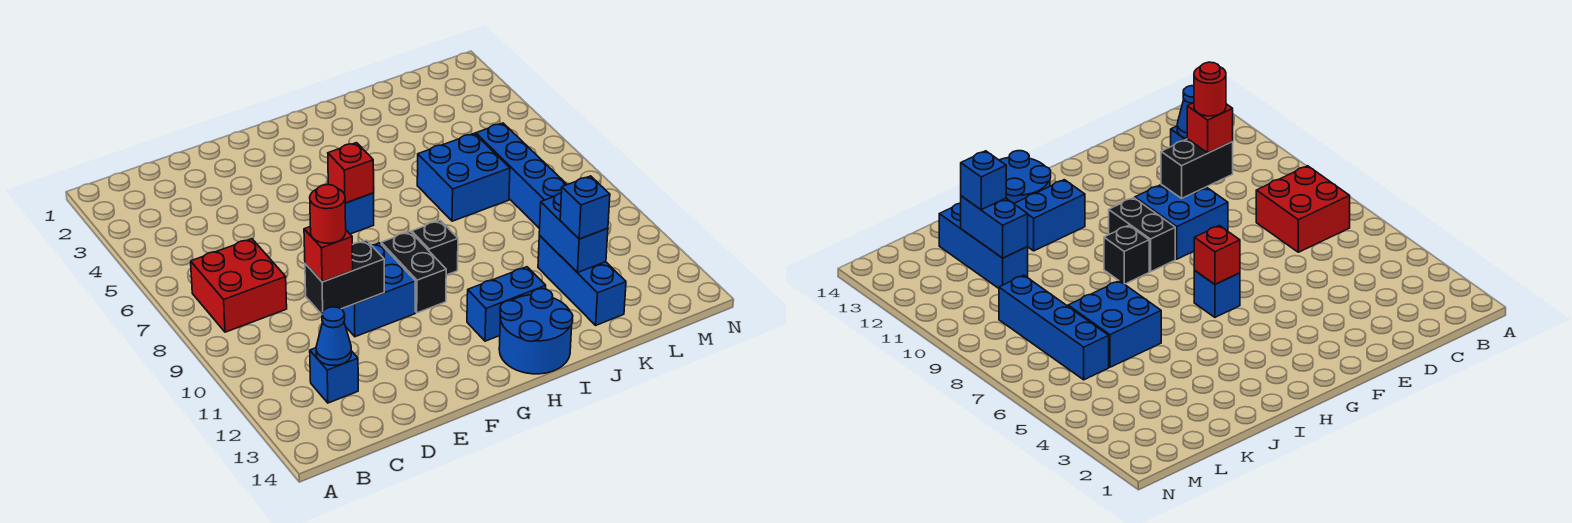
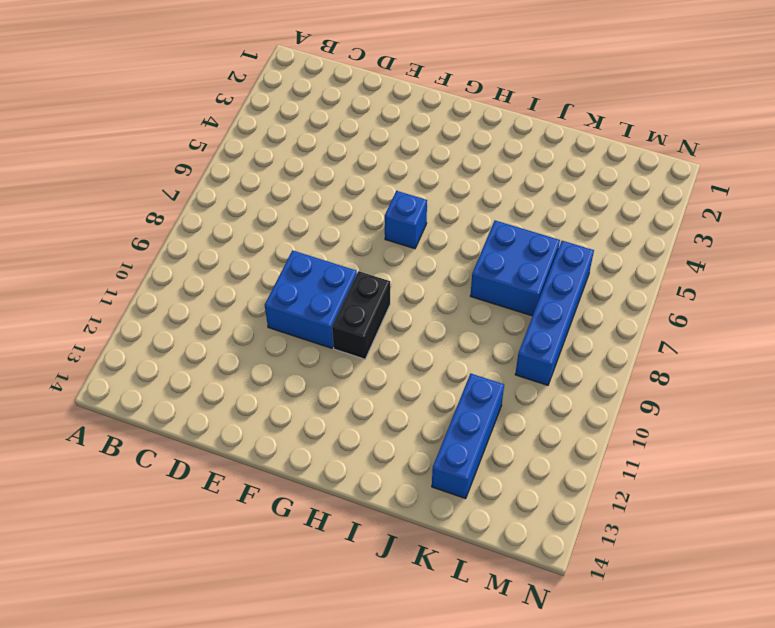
none -> red 2x2 brick [191,239,287,332]
none -> blue 1x1 brick [310,348,358,403]
none -> black 1x1 brick [412,220,458,275]

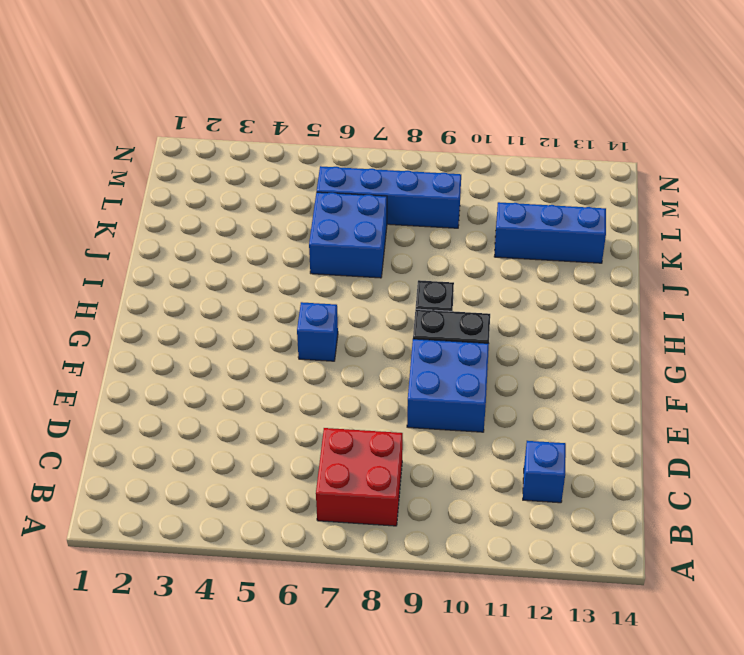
none -> blue 1x2 brick [467,267,546,341]
none -> blue 2x2 round brick [499,289,573,374]
none -> blue 1x1 cone [316,307,351,365]

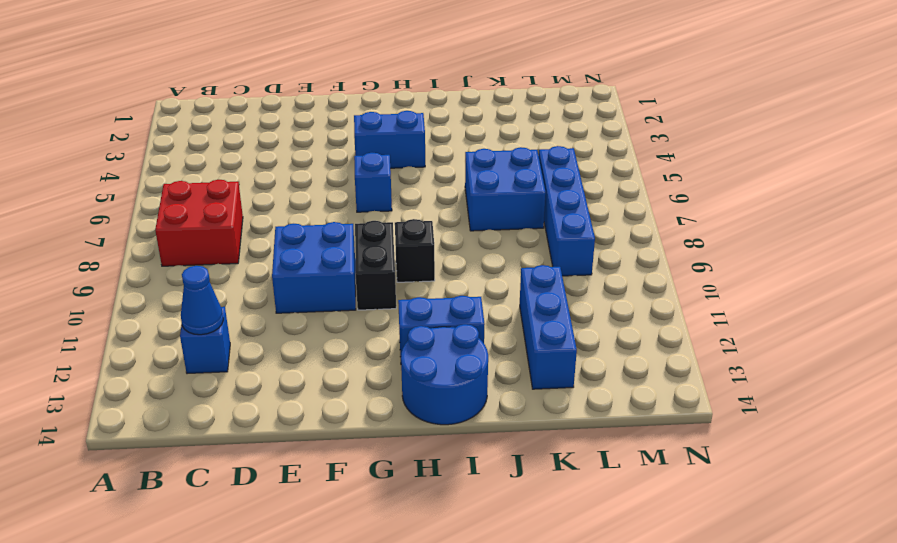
blue 1x2 brick [354,111,425,168] -> blue 1x2 brick turned to [539,193,608,273]
none -> black 1x2 brick [305,240,384,314]
none -> red 1x1 brick [328,143,374,203]
none -> red 1x1 brick [304,227,353,282]

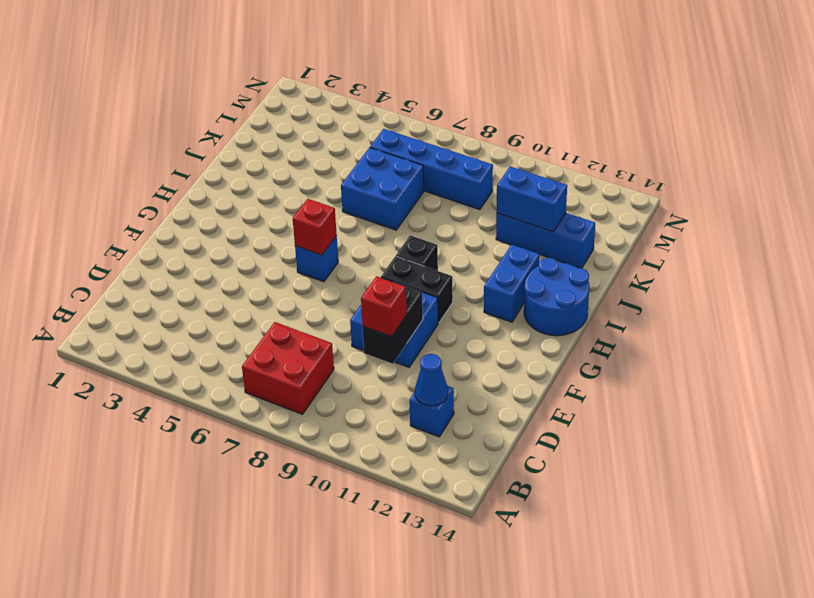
none -> blue 1x1 brick [560,176,610,239]
none -> red 1x1 round brick [310,184,346,243]

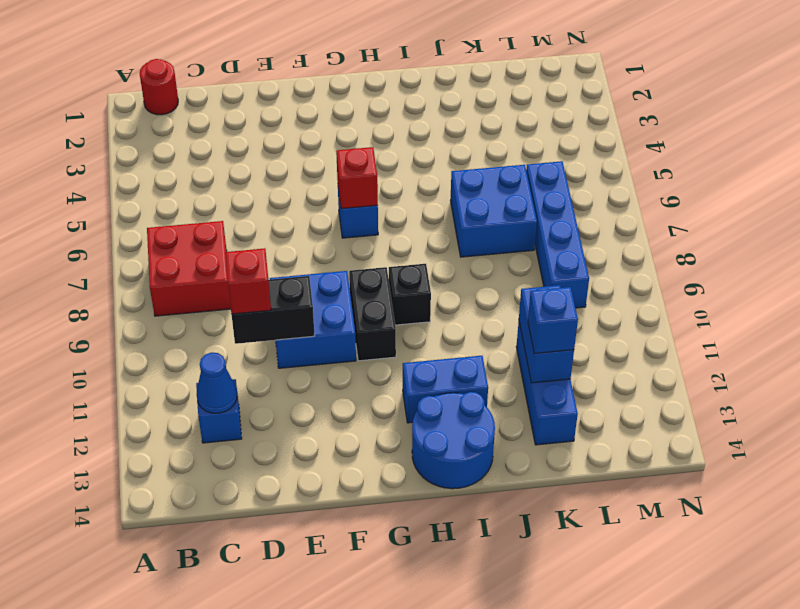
red 1x1 round brick [140,59,178,115] -> red 1x1 round brick moved to [310,184,346,243]

